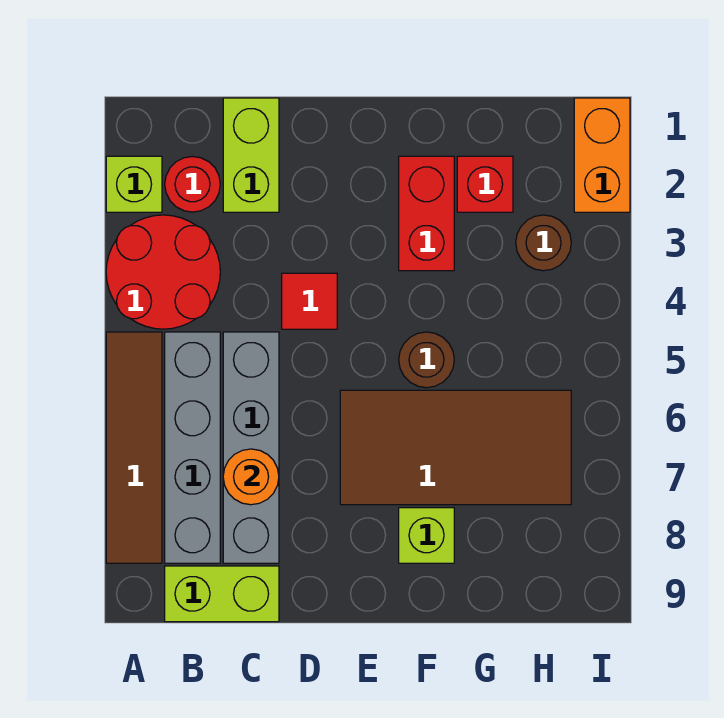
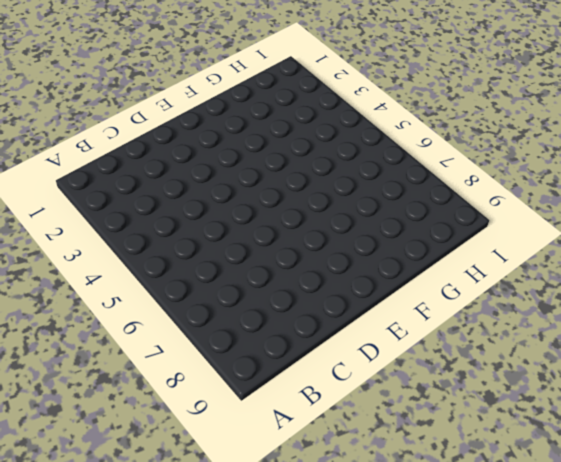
none -> lime 1x1 brick [106,156,162,212]
none -> red 2x2 round brick [106,215,220,329]
none -> brown 1x4 tile [106,332,162,563]

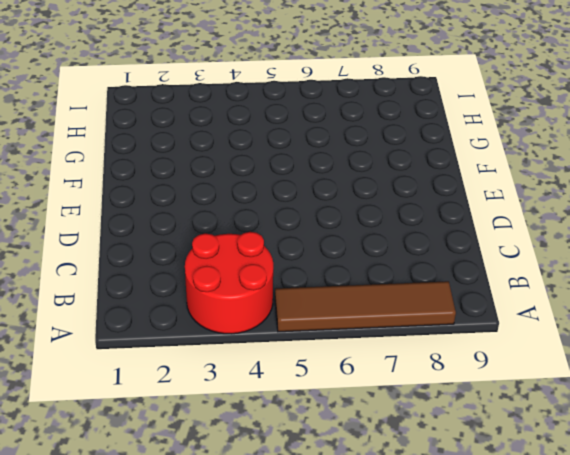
none -> lime 1x1 brick [106,156,162,212]
none -> red 1x1 round brick [165,157,220,212]
none -> grey 1x4 brick [165,332,220,563]

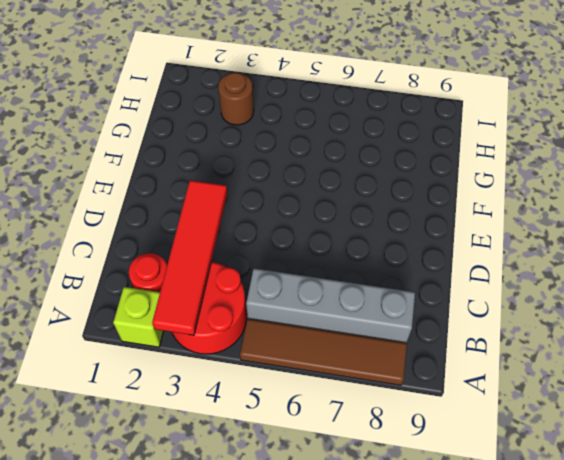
red 1x4 tile [152,180,227,335] -> none
none -> lime 1x2 brick [165,566,279,622]
none -> lime 1x2 brick [223,98,279,212]
none -> grey 1x4 brick [223,332,279,563]

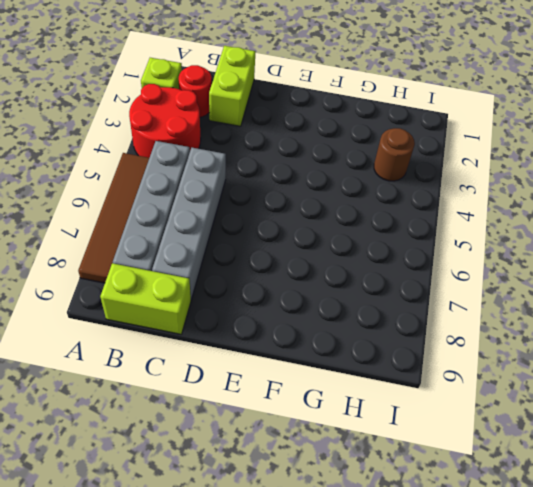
none -> red 1x1 tile [282,273,337,329]
none -> brown 2x4 tile [340,390,571,505]
none -> red 1x2 brick [399,156,454,271]

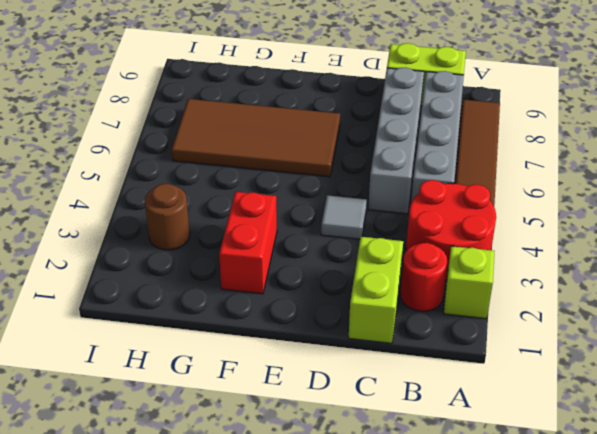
grey 1x1 tile [321,195,367,239] -> red 1x1 tile [282,273,337,329]
none -> brown 1x1 round brick [399,332,454,388]
none -> lime 1x1 brick [399,508,454,563]
none -> red 1x1 brick [457,156,513,212]

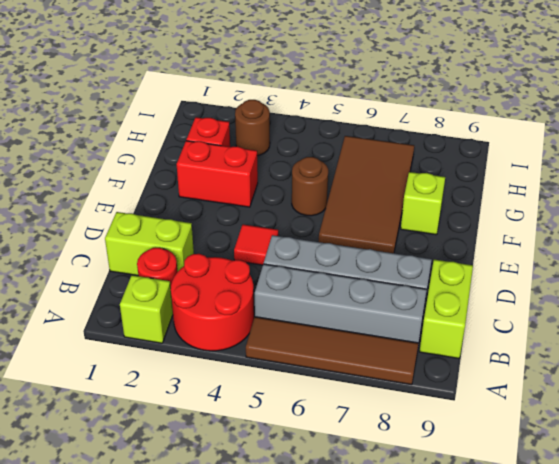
none -> orange 1x2 brick [574,98,630,212]
none -> orange 1x1 round brick [223,449,279,505]

